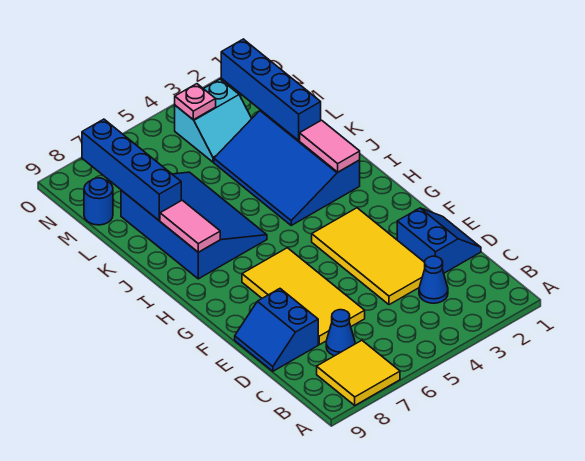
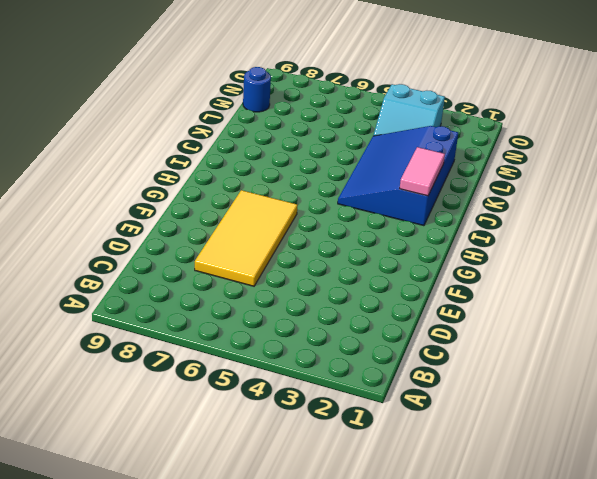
none -> yellow 2x2 tile [317,340,400,405]
none -> blue 1x1 cone [419,256,448,303]
none -> blue 1x1 cone [326,310,355,356]

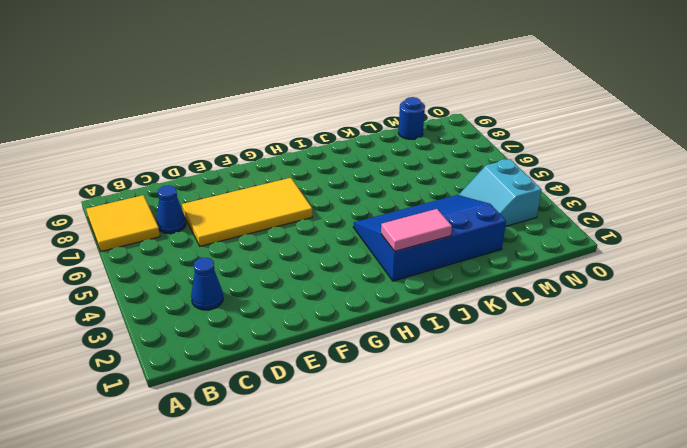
none -> blue 2x2 slope [397,208,481,273]
none -> yellow 2x4 tile [312,208,425,305]
none -> blue 2x2 slope [235,289,318,371]

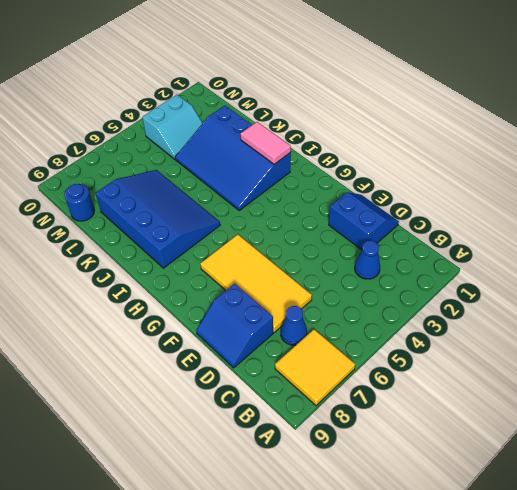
none -> yellow 2x4 tile [312,208,425,305]
none -> pink 1x2 tile [160,200,220,252]
none -> blue 1x4 brick [221,39,321,140]

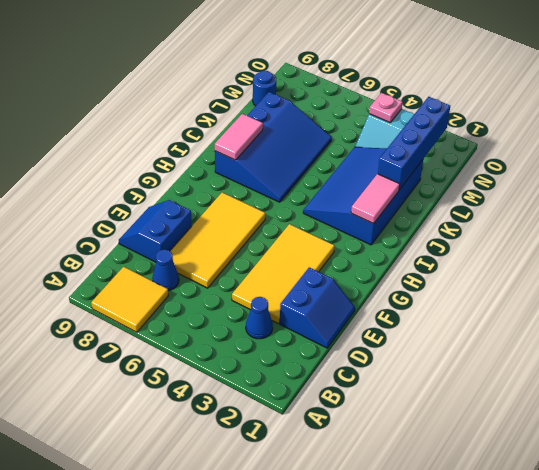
none -> blue 1x4 brick [82,119,181,220]

